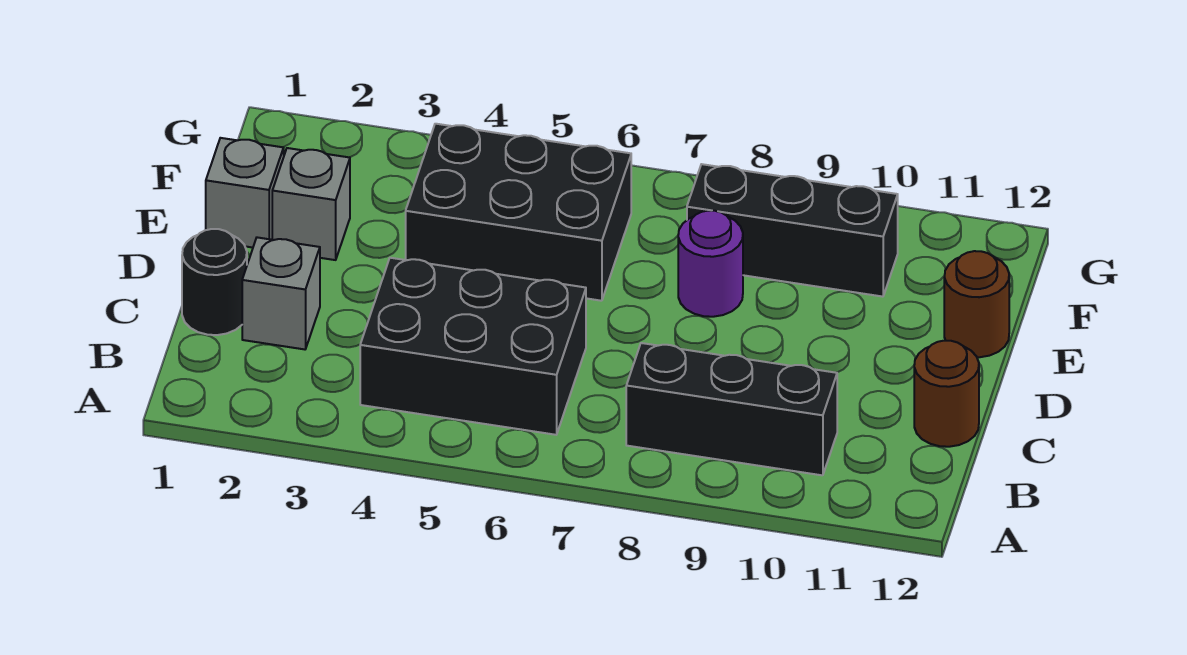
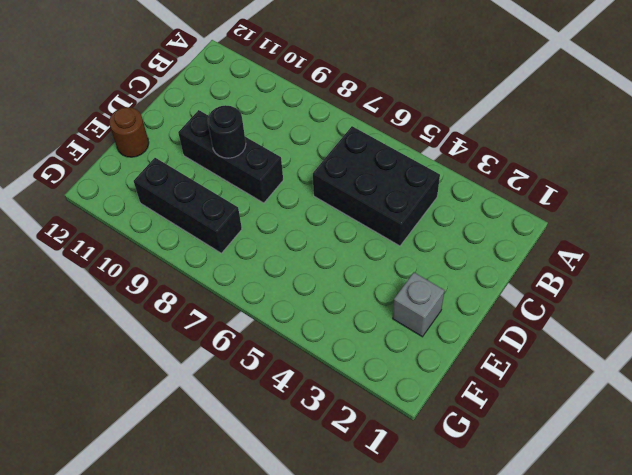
black 1x3 brick [178,110,283,203] -> black 1x3 brick moved to [626,343,837,475]
black 1x1 round brick [208,105,246,158] -> black 1x1 round brick moved to [182,229,247,335]
none -> grey 1x1 brick [242,237,320,349]
none -> brown 1x1 round brick [914,341,979,447]

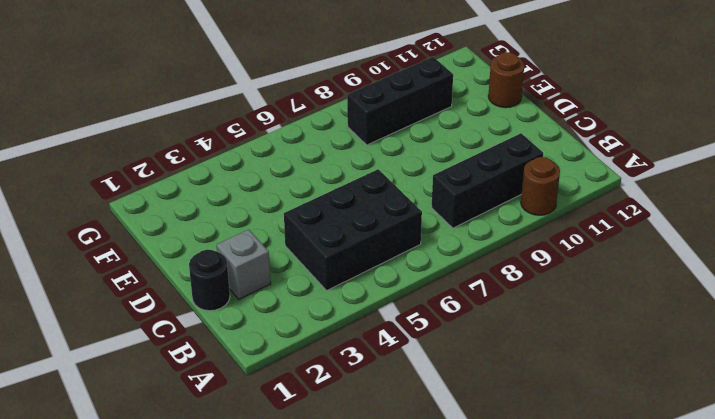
brown 1x1 round brick [521,157,560,215] -> brown 1x1 round brick moved to [914,341,979,447]
none -> grey 1x1 brick [206,138,284,248]
none -> grey 1x1 brick [272,148,350,260]

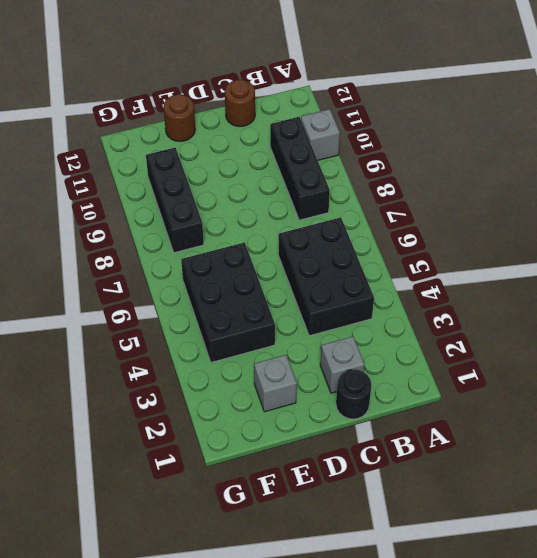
grey 1x1 brick [301,109,340,160] -> grey 1x1 brick moved to [206,138,284,248]
none -> purple 1x1 round brick [678,211,743,317]

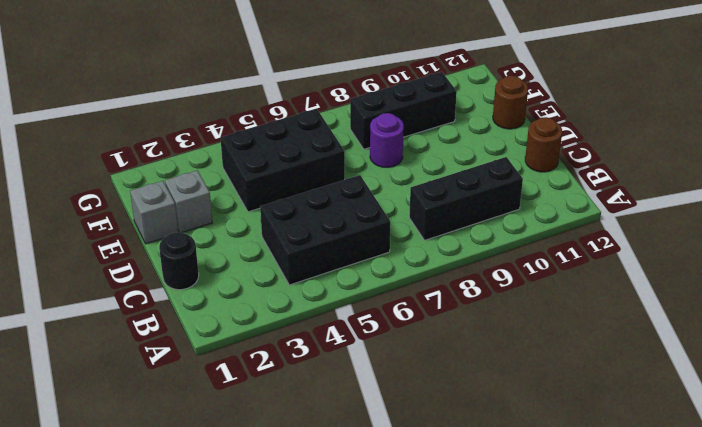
none -> grey 1x1 brick [242,237,320,349]

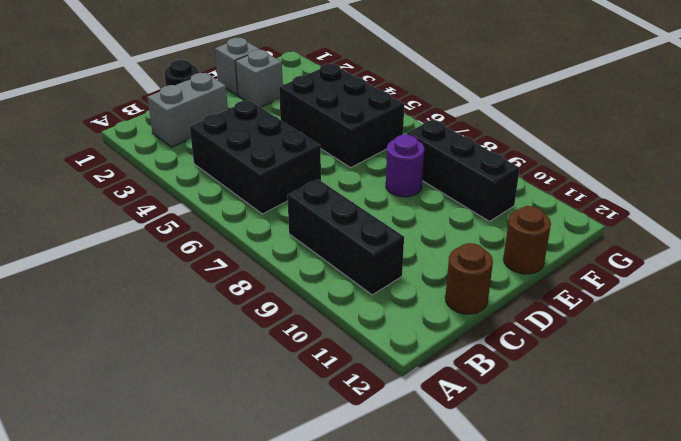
grey 1x2 brick [147,73,228,147] -> grey 1x1 brick [242,237,320,349]

